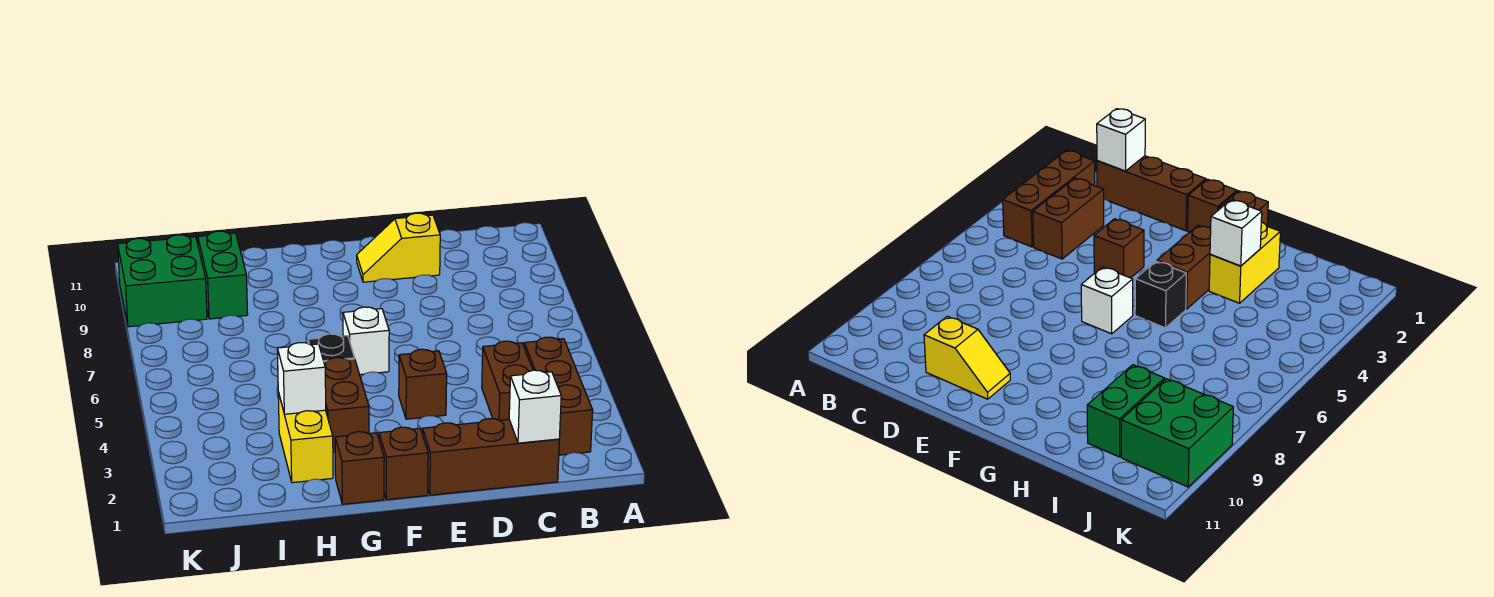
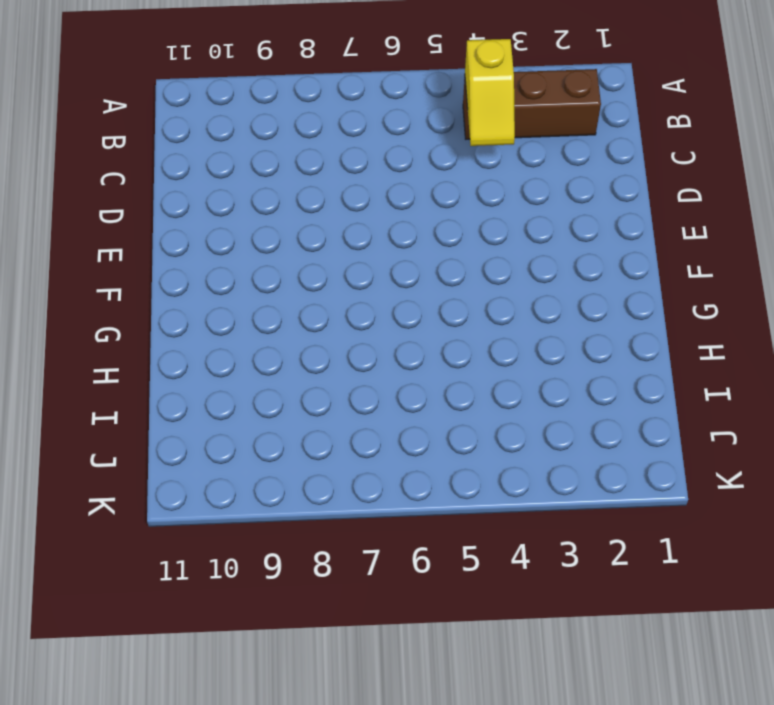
yellow 1x2 slope [465,39,515,146] -> yellow 1x2 slope moved to [357,213,440,282]
none -> brown 1x3 brick [422,419,559,495]
none -> brown 1x2 brick [482,341,533,420]
none -> brown 1x1 brick [399,349,447,419]

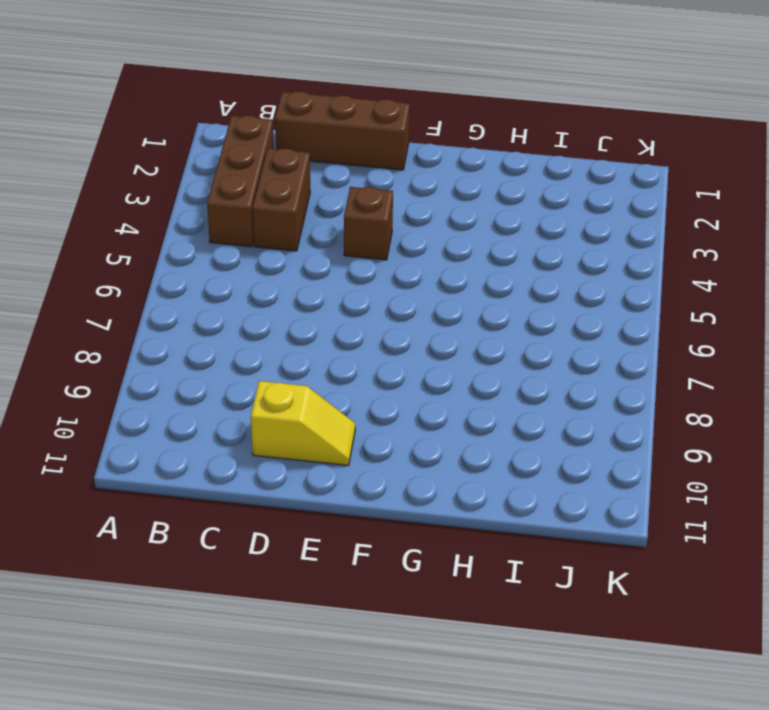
none -> brown 1x1 brick [379,427,428,500]
none -> white 1x1 brick [343,307,389,375]
none -> brown 1x1 brick [335,432,384,504]

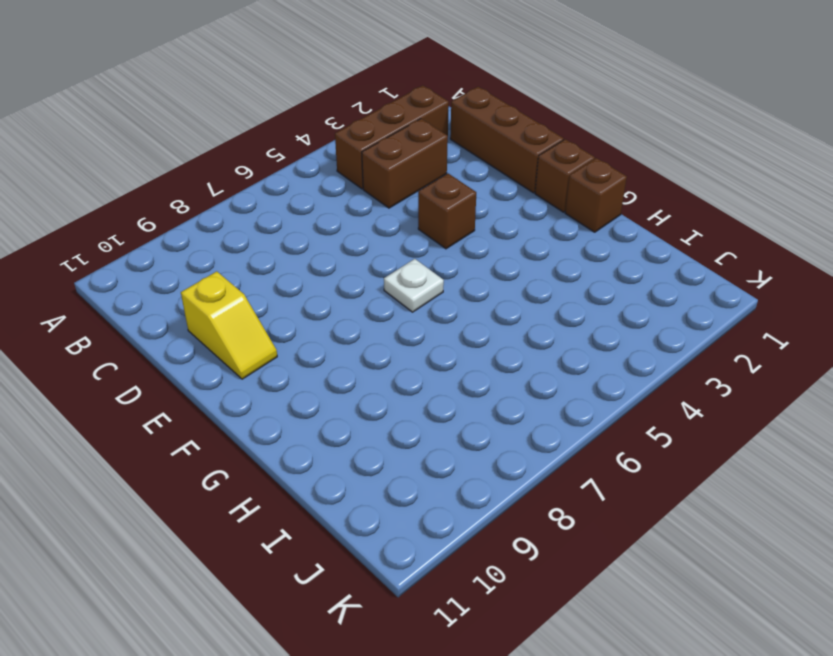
white 1x1 plate [384,259,444,312] -> white 1x1 brick [343,307,389,375]
none -> brown 1x2 brick [324,358,369,452]
none -> black 1x1 brick [308,334,355,362]
none -> yellow 1x2 brick [278,392,333,483]

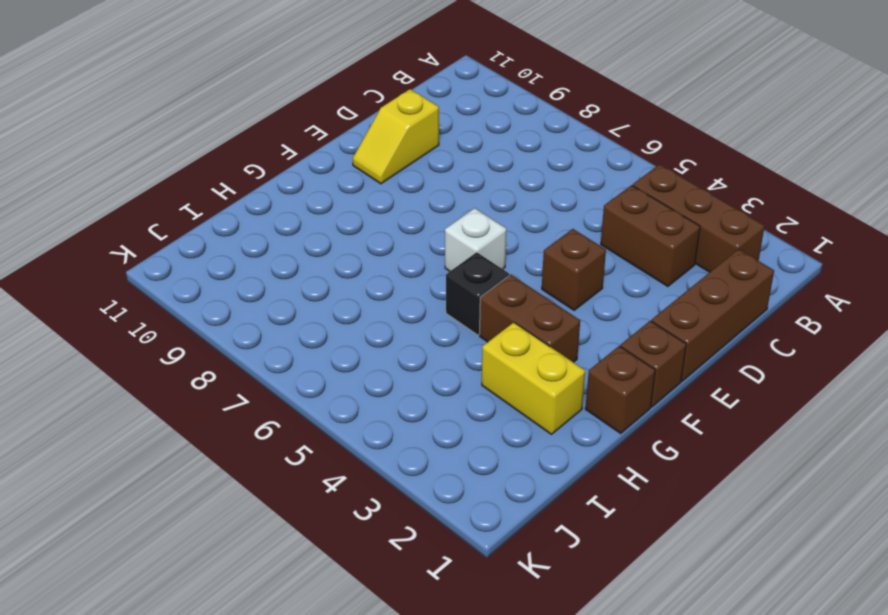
none -> green 1x2 brick [198,231,248,319]
none -> green 2x2 brick [118,235,207,327]
none -> white 1x1 brick [509,370,561,443]

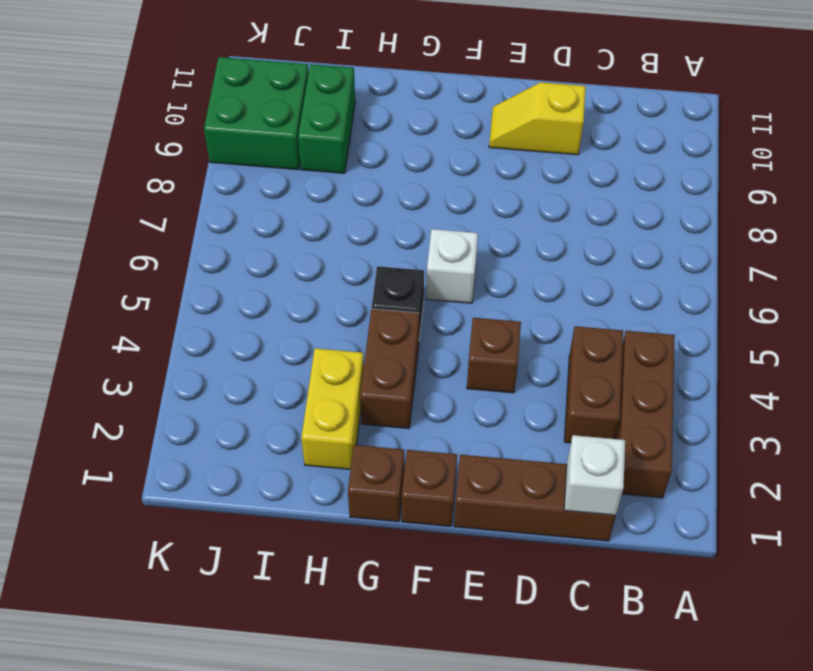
none -> white 1x1 brick [277,343,326,414]

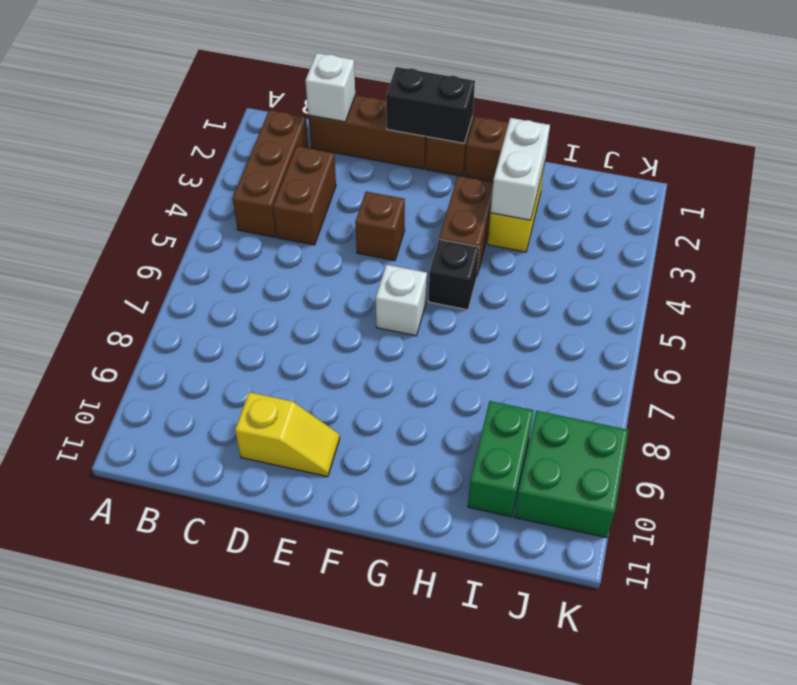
black 1x2 brick [386,67,475,143] -> none
white 1x2 brick [491,118,550,220] -> white 1x1 brick [277,343,326,414]

